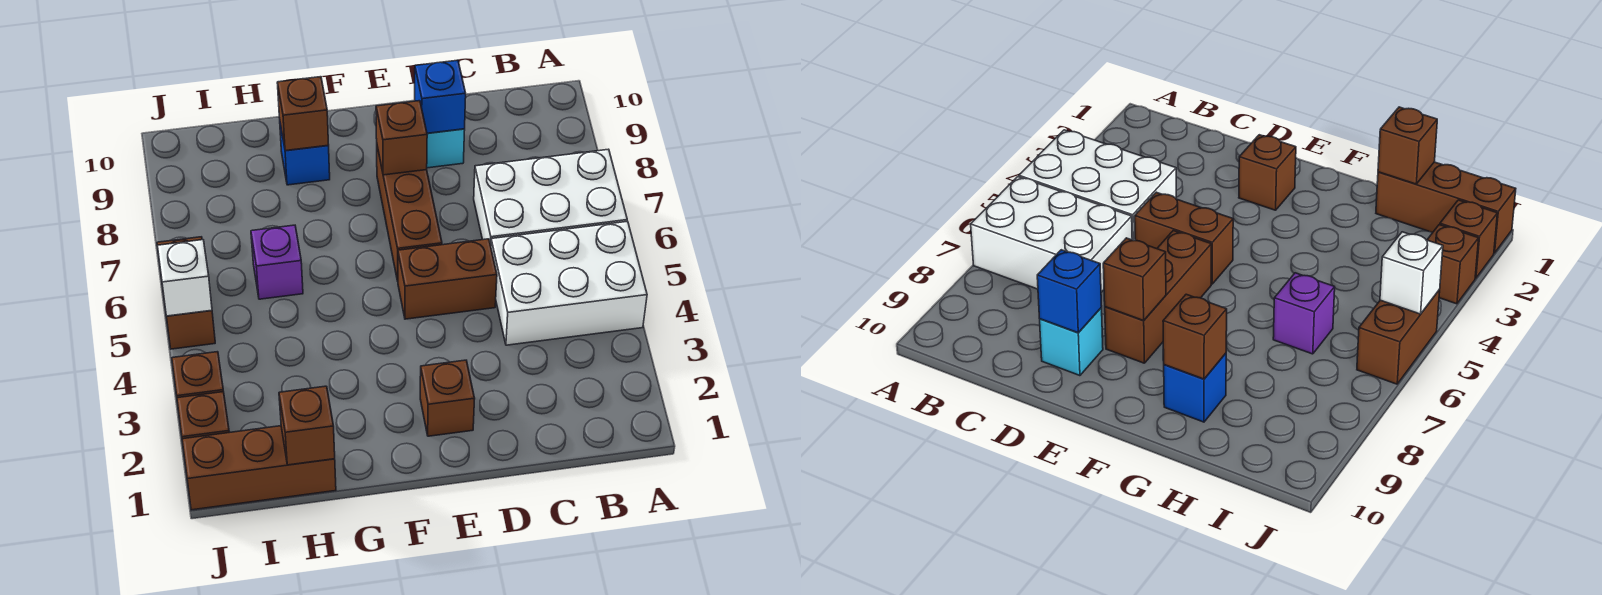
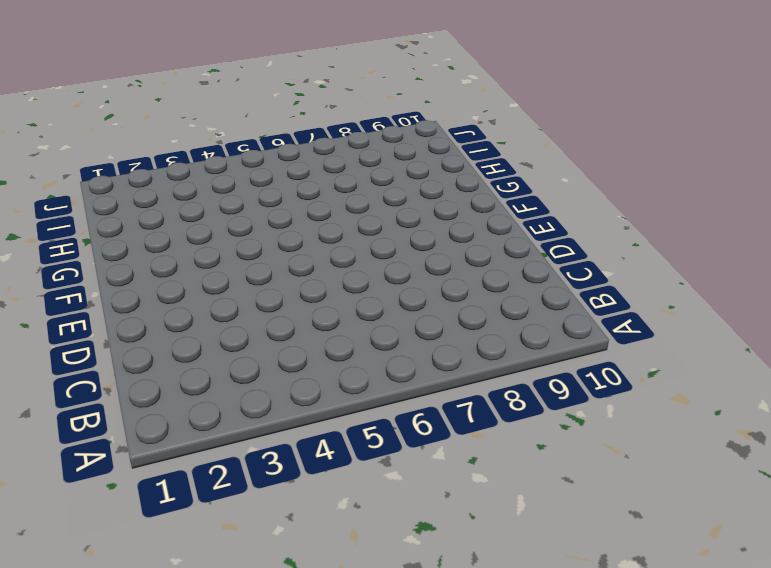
none -> white 2x3 brick [491,221,647,345]
none -> white 2x3 brick [474,149,627,246]
none -> brown 1x2 brick [398,239,497,319]

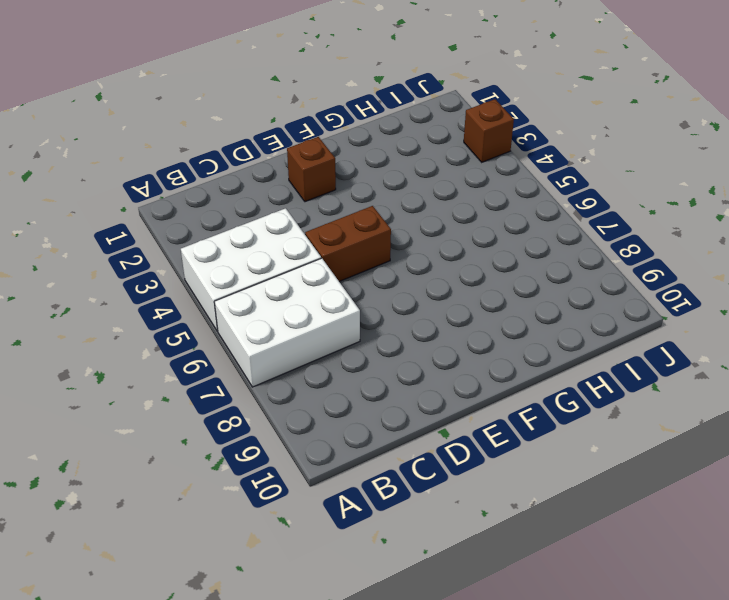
none -> cyan 1x1 brick [427,129,465,168]
none -> brown 1x3 brick [377,147,442,281]
none -> blue 1x1 brick [280,124,330,185]

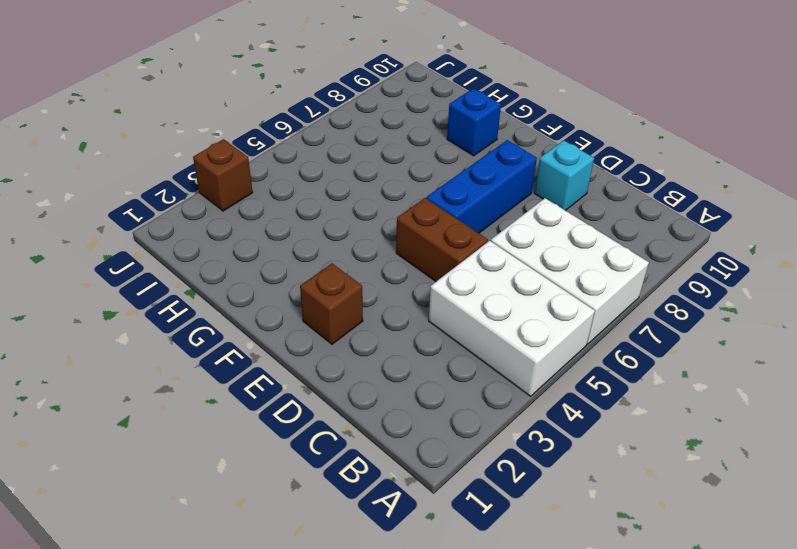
blue 1x3 brick [426,140,537,233] -> brown 1x3 brick [377,147,442,281]
none -> brown 1x3 brick [182,426,336,510]
none -> purple 1x1 brick [251,225,303,299]
none -> brown 1x1 brick [177,392,229,439]

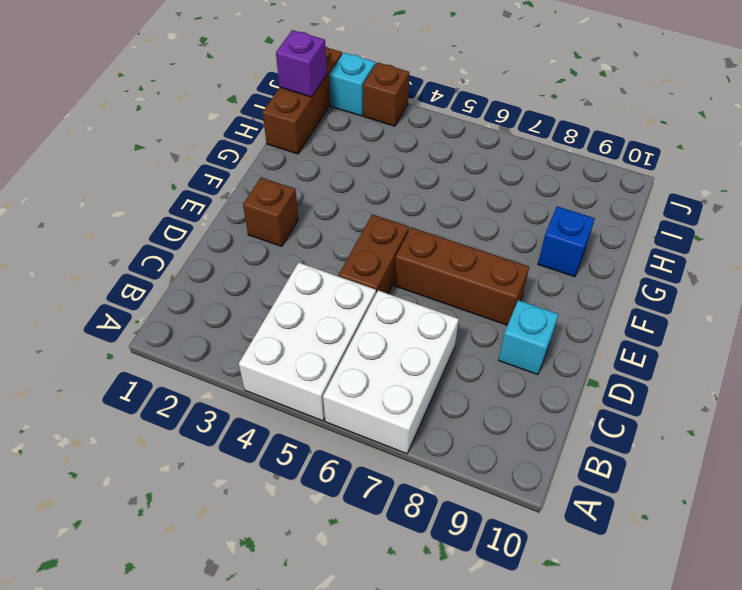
purple 1x1 brick [276,30,327,97] -> purple 1x1 brick moved to [251,225,303,299]
cyan 1x1 brick [329,53,375,116] -> brown 1x1 brick [177,392,229,439]
none -> brown 1x2 brick [157,237,215,349]
none -> blue 1x1 brick [415,60,466,133]
none -> brown 1x1 brick [376,101,427,175]

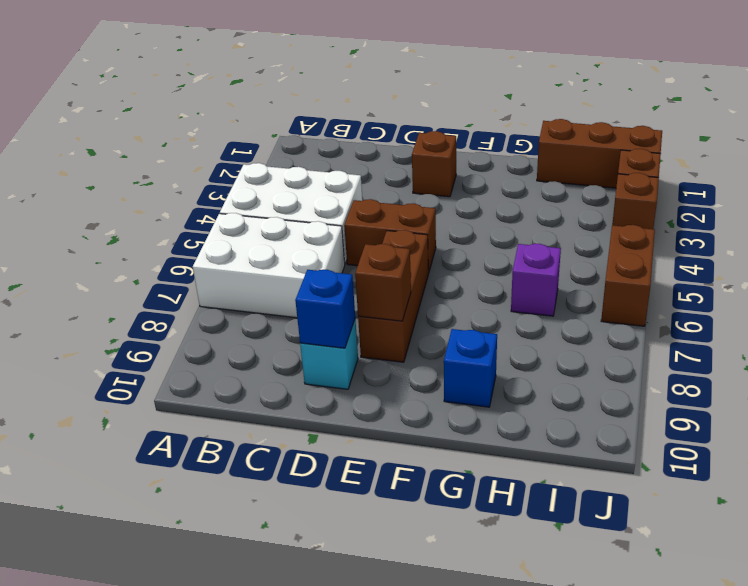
none -> brown 1x1 brick [277,77,329,151]
none -> brown 1x1 brick [279,386,335,465]
none -> white 1x1 brick [157,240,212,316]

